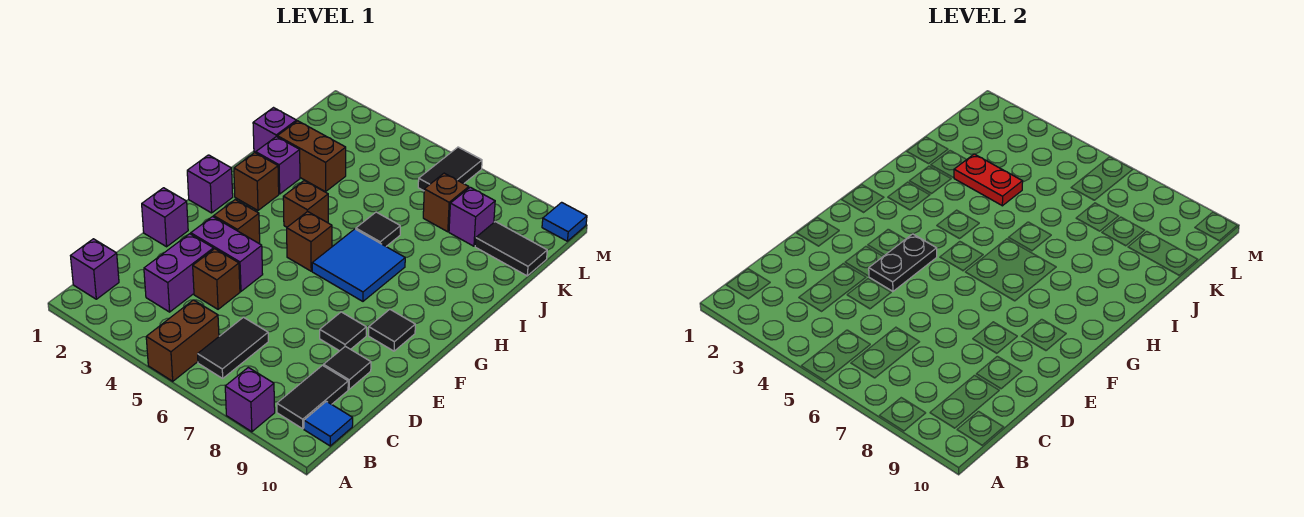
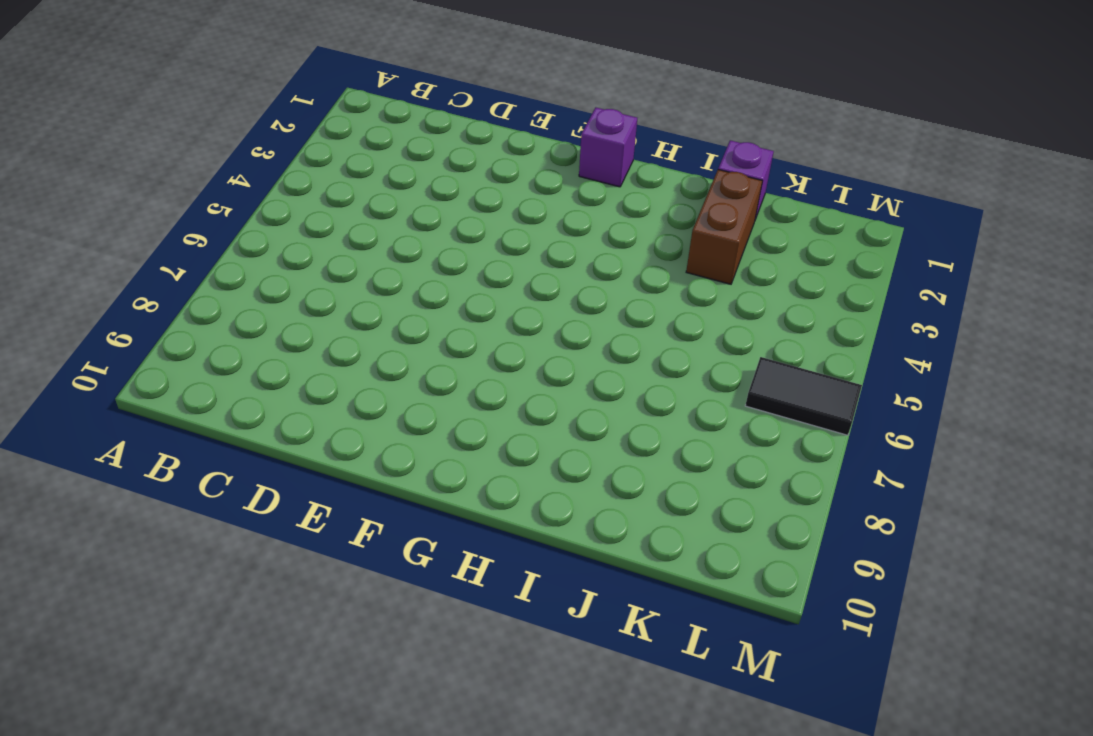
none -> brown 1x2 brick [146,300,219,381]
none -> purple 1x1 brick [225,367,275,432]
none -> purple 1x1 brick [71,239,119,299]
none -> black 1x2 tile [198,317,268,378]

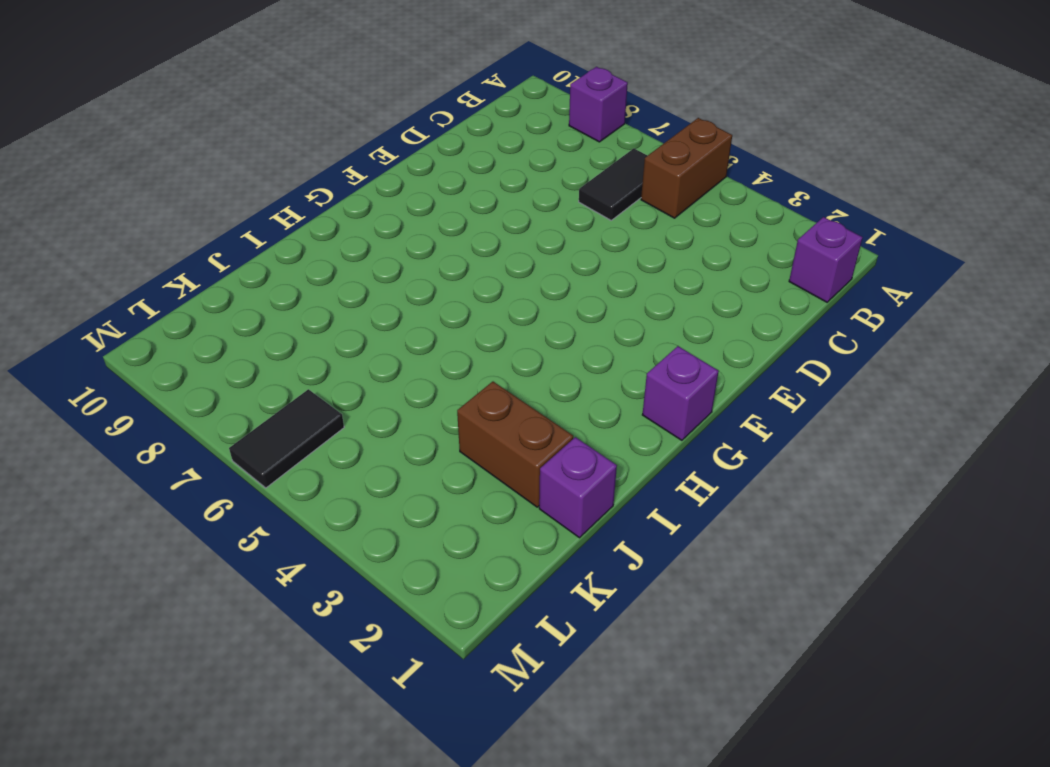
none -> black 1x2 tile [277,365,348,429]
none -> blue 1x1 tile [304,401,353,446]
none -> purple 1x2 brick [144,234,214,312]
none -> brown 1x1 brick [193,249,240,309]

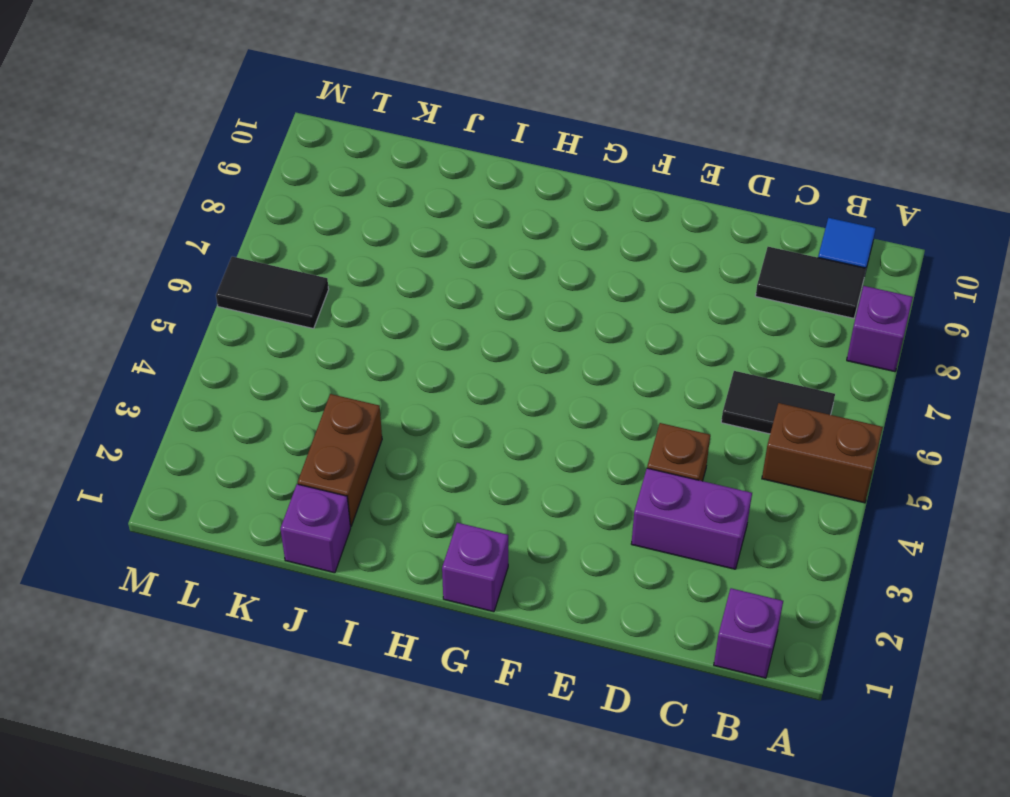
none -> black 1x1 tile [324,346,371,389]
none -> purple 1x1 brick [142,188,188,247]
none -> purple 1x2 brick [191,217,263,291]
none -> black 1x1 tile [320,312,366,351]

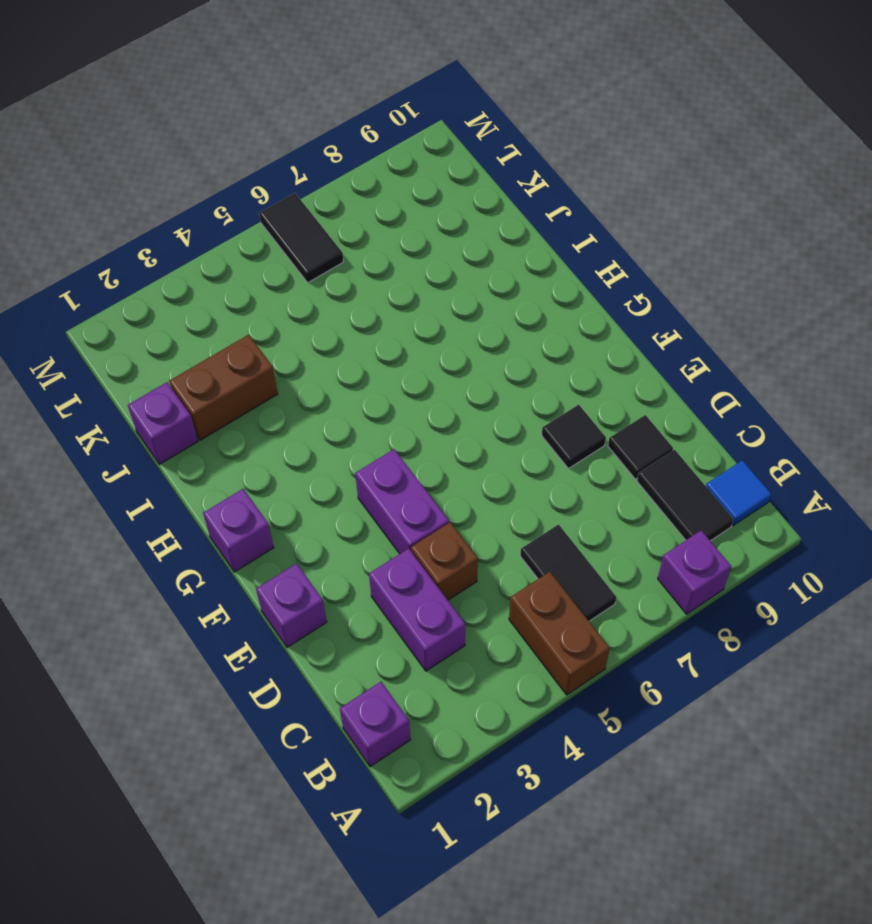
purple 1x2 brick [355,449,449,554] -> purple 1x2 brick turned to [191,217,263,291]
none -> brown 1x1 brick [214,200,260,243]
none -> black 1x1 tile [369,309,415,351]
none -> brown 1x1 brick [287,212,332,271]
none -> blue 2x2 tile [312,229,405,301]

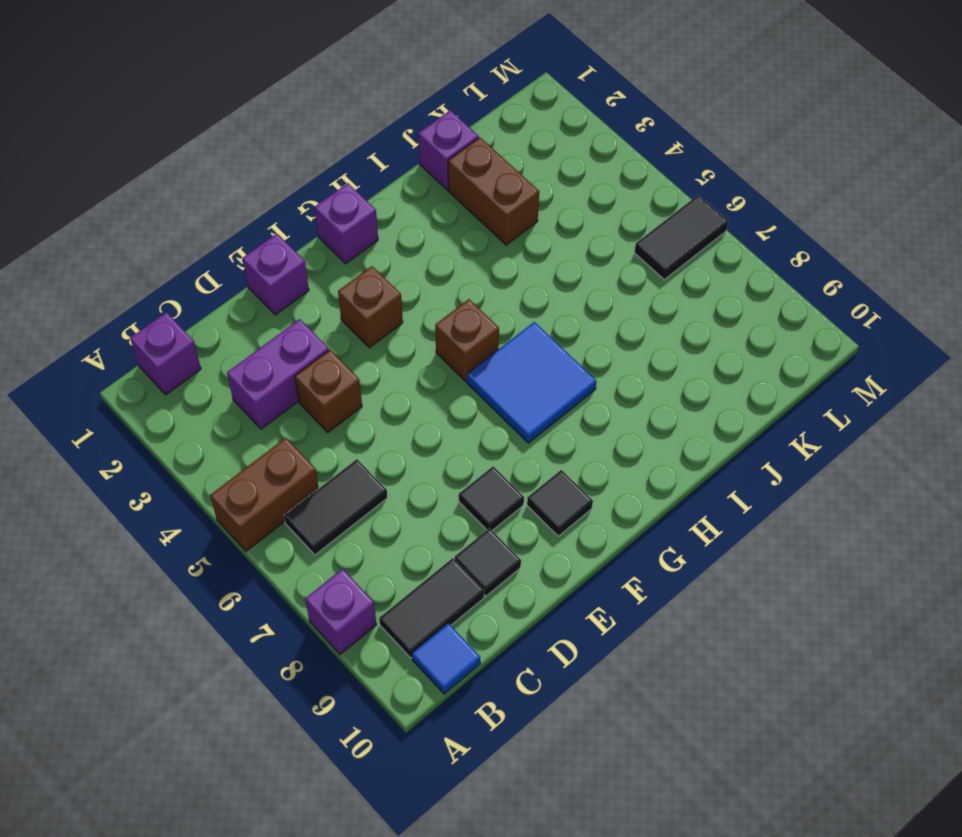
none -> purple 1x2 brick [191,217,263,291]
none -> brown 1x1 brick [234,153,279,210]
none -> brown 1x1 brick [283,180,328,227]
none -> purple 1x1 brick [256,137,300,194]

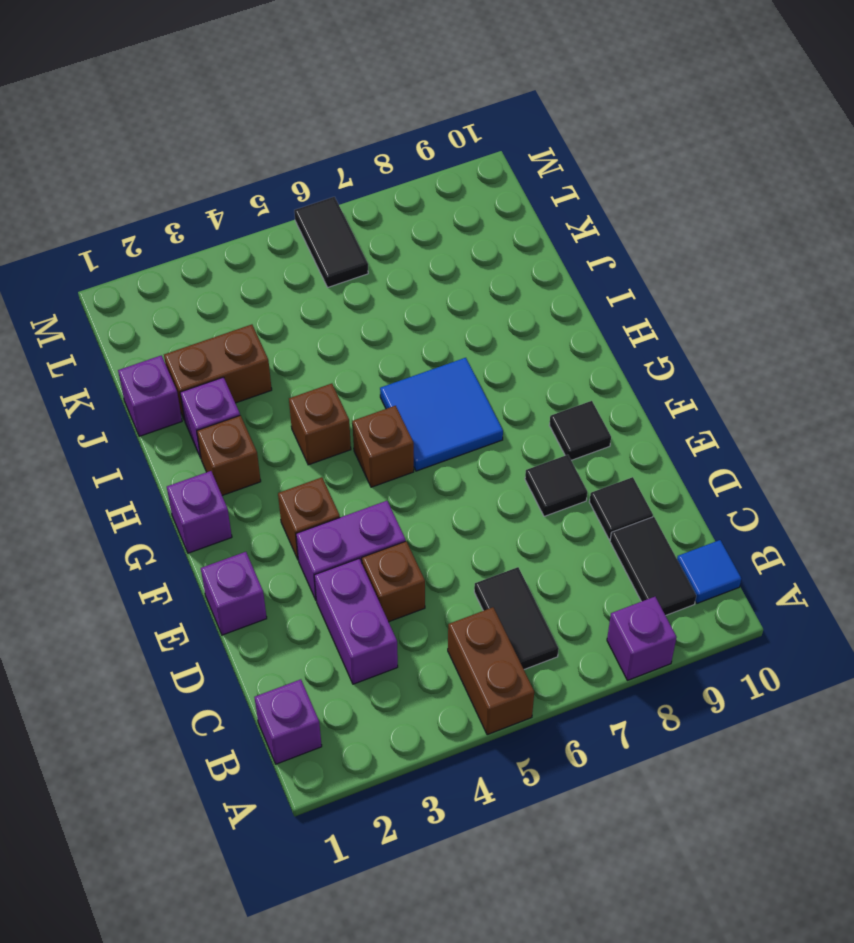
none -> black 1x1 tile [356,212,400,246]
none -> brown 1x1 brick [423,173,469,232]
none -> purple 1x1 brick [449,187,495,246]
none -> black 1x2 tile [475,222,547,276]

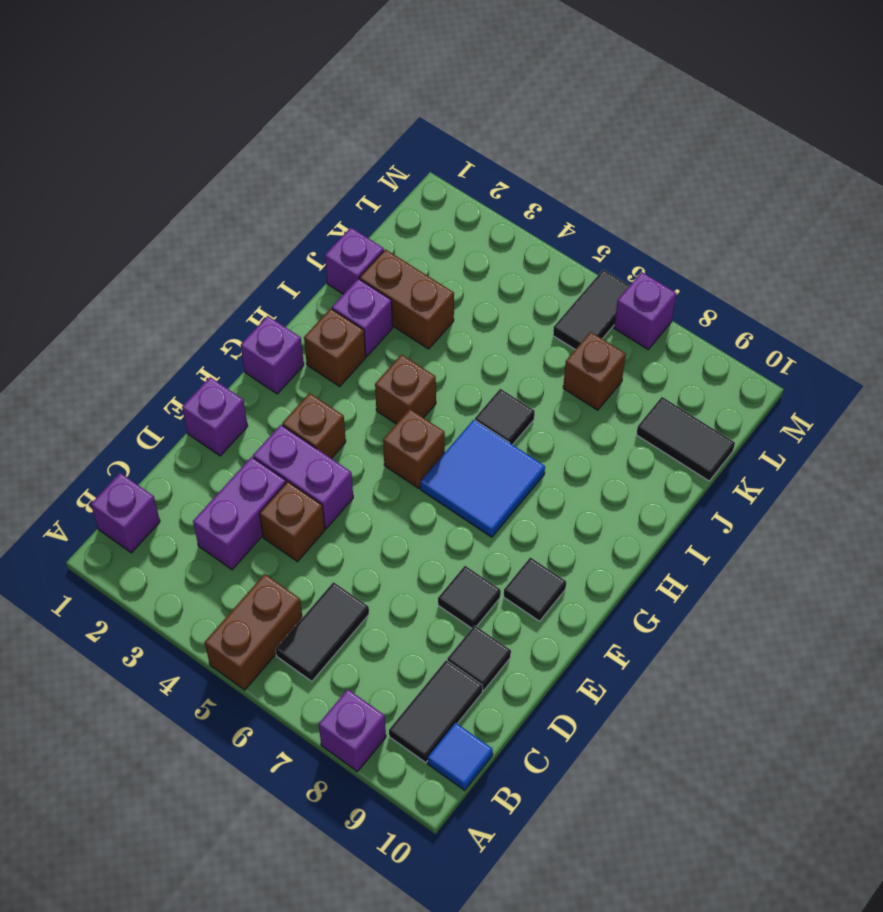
purple 1x1 brick [614,272,677,349] -> purple 1x1 brick moved to [449,187,495,246]
none -> blue 1x1 tile [542,202,587,241]
none -> black 1x2 plate [869,234,937,291]
none -> red 1x2 plate [954,154,1023,206]

